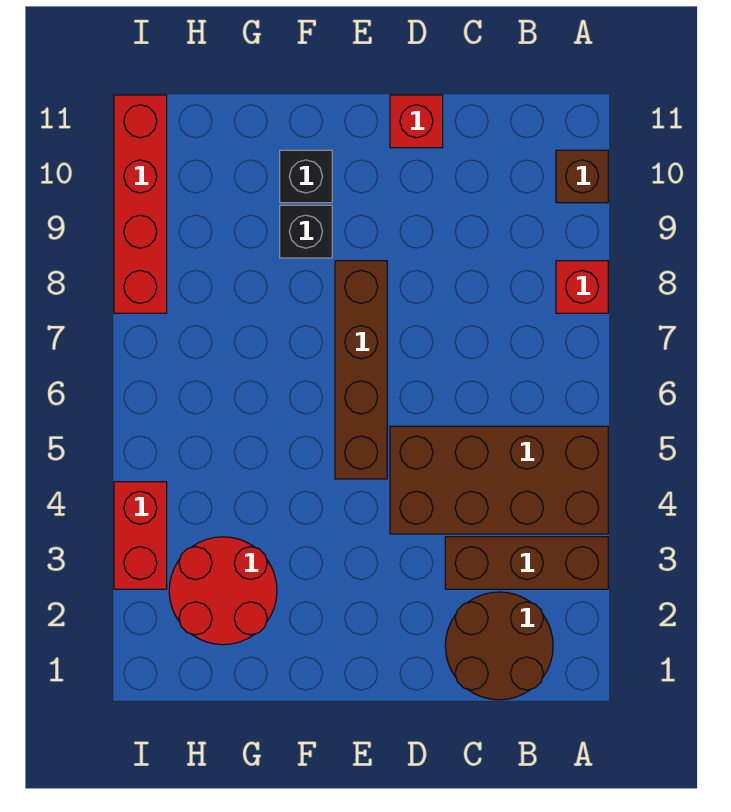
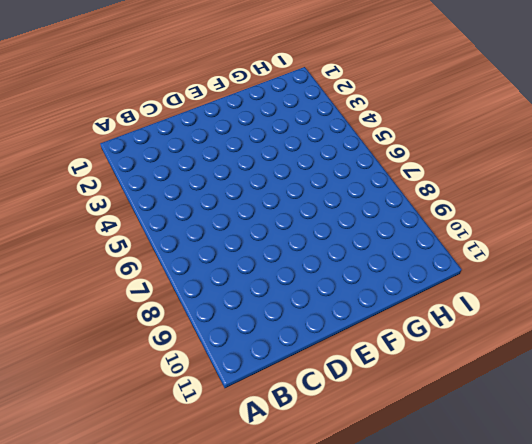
none -> brown 1x3 brick [445,537,608,589]
none -> brown 2x4 brick [390,426,608,534]
none -> red 1x1 brick [556,261,608,313]

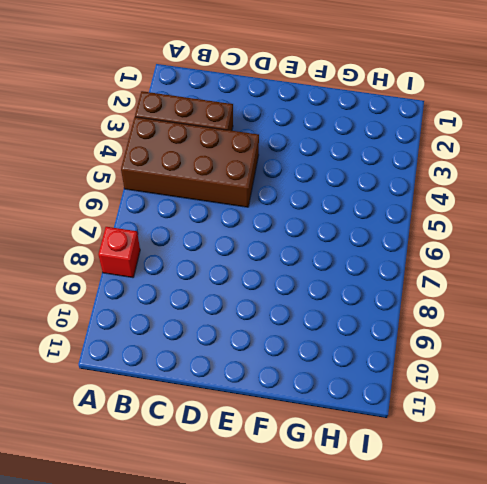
none -> brown 1x1 brick [556,150,608,203]
none -> brown 2x2 round brick [445,592,553,700]
none -> red 1x1 brick [390,95,443,148]

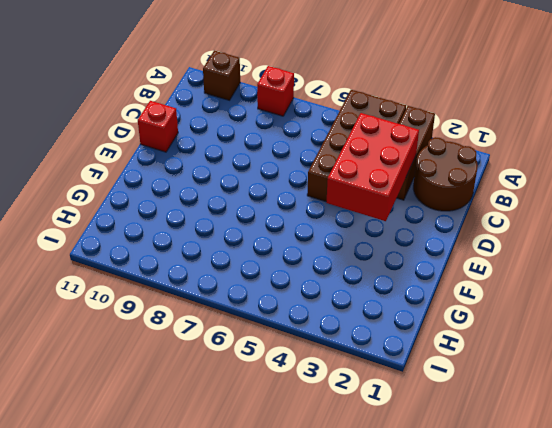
red 2x3 brick [326,113,419,221] -> none
none -> brown 1x4 brick [335,261,387,479]
none -> black 1x1 brick [280,205,332,258]
none -> black 1x1 brick [280,150,332,203]

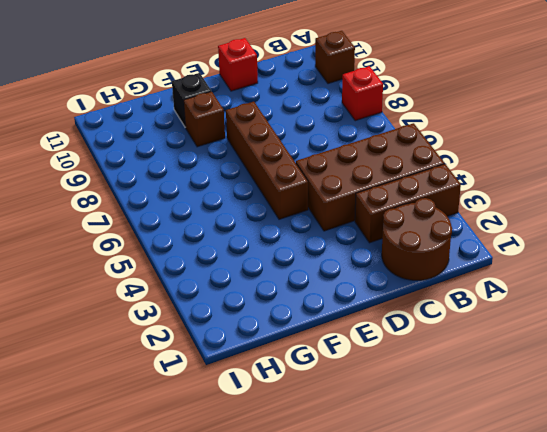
brown 1x1 brick [184,91,225,147] -> black 1x1 brick [280,205,332,258]
none -> red 2x2 round brick [169,537,277,645]
none -> red 1x2 brick [114,482,167,589]
none -> red 1x4 brick [114,95,167,313]

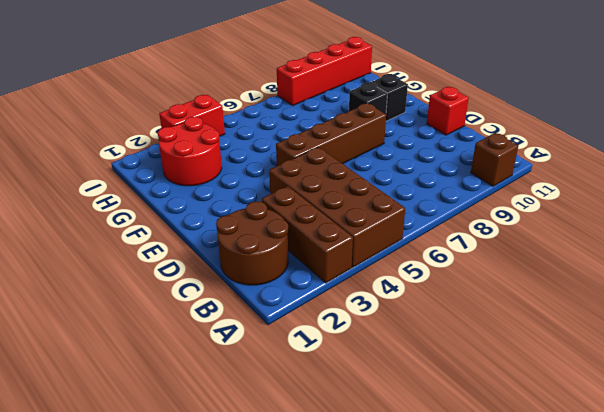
none -> red 1x1 brick [556,261,608,313]

